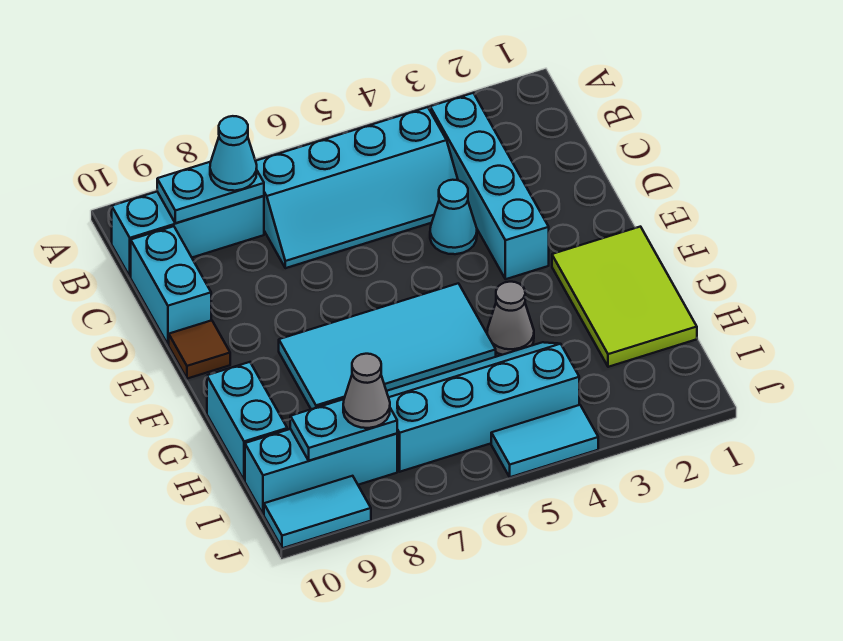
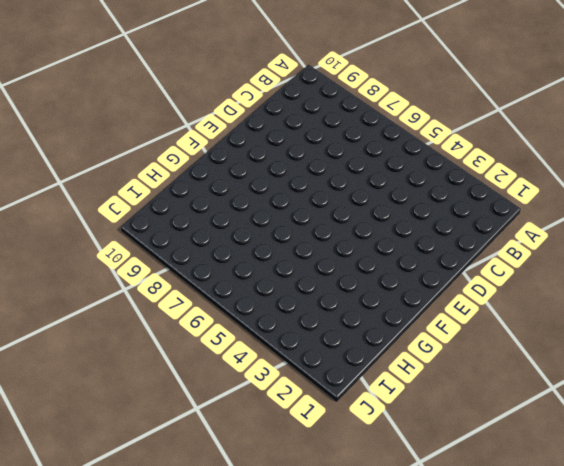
none -> cyan 1x4 brick [430,93,549,279]
none -> cyan 2x4 slope [256,107,458,268]
none -> cyan 1x3 brick [112,192,264,277]

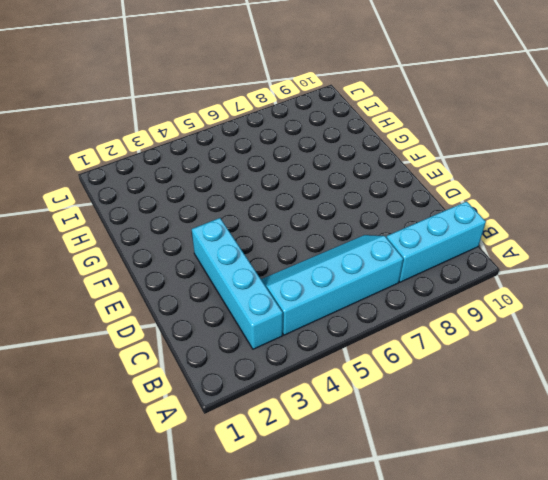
none -> cyan 1x2 brick [131,226,211,345]
none -> cyan 1x1 cone [430,180,477,254]
none -> brown 1x1 tile [169,320,230,379]

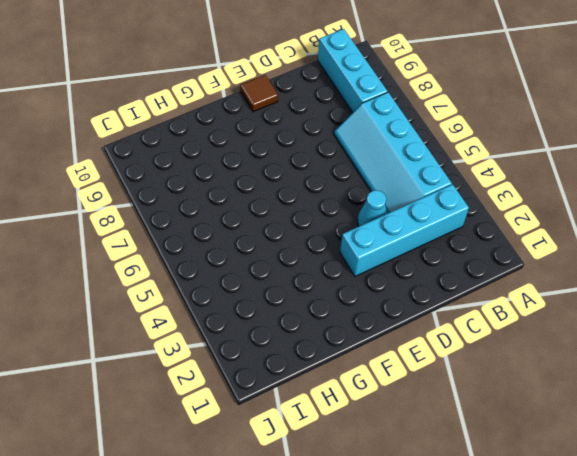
none -> cyan 1x2 brick [131,226,211,345]
none -> lime 2x3 tile [552,227,697,367]
none -> cyan 2x4 tile [279,283,496,409]

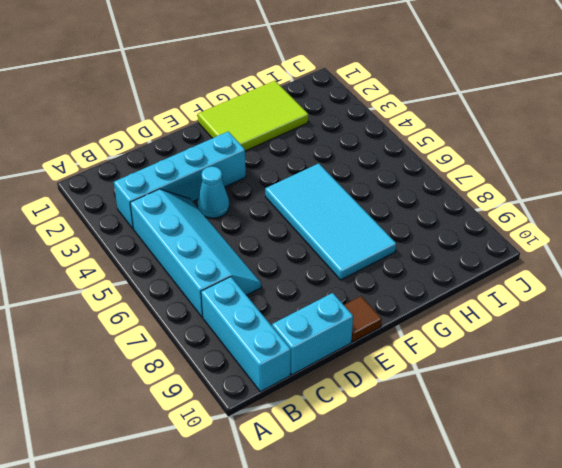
none -> grey 1x1 cone [487,282,534,355]
none -> cyan 1x2 brick [207,362,287,480]
none -> cyan 2x4 slope [387,342,579,472]

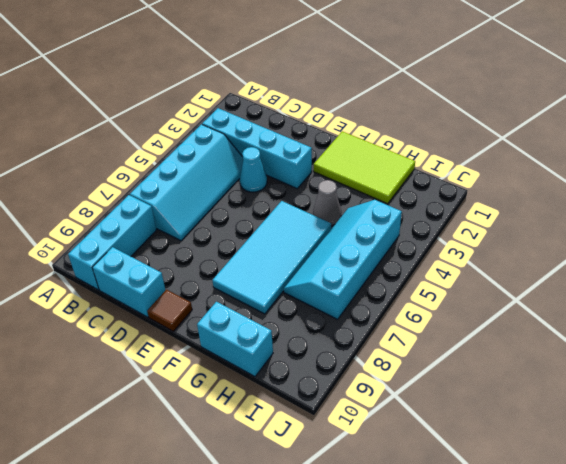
none -> cyan 1x3 brick [245,429,397,514]
none -> cyan 1x2 tile [491,405,598,477]
none -> cyan 1x2 tile [264,476,371,548]

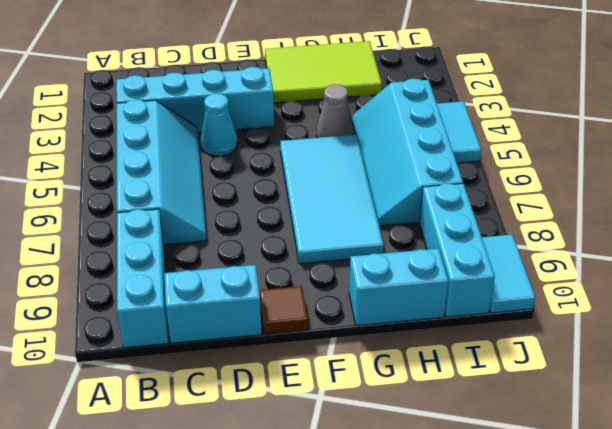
none -> cyan 1x2 plate [157,162,264,223]
none -> cyan 1x2 plate [290,399,397,461]
none -> cyan 1x1 cone [210,116,257,191]

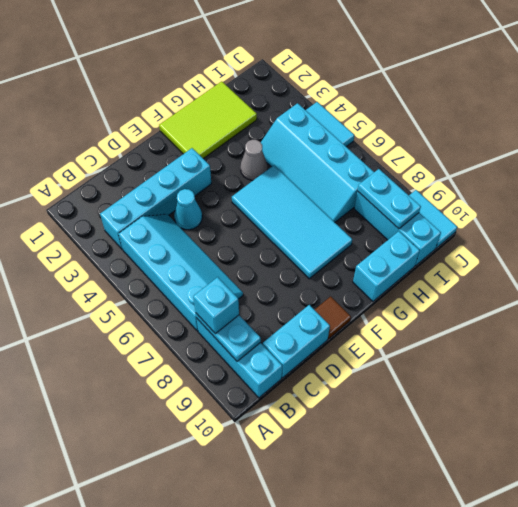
cyan 1x1 brick [193,277,239,334] -> cyan 1x1 cone [210,116,257,191]
none -> grey 1x1 cone [343,354,390,428]

